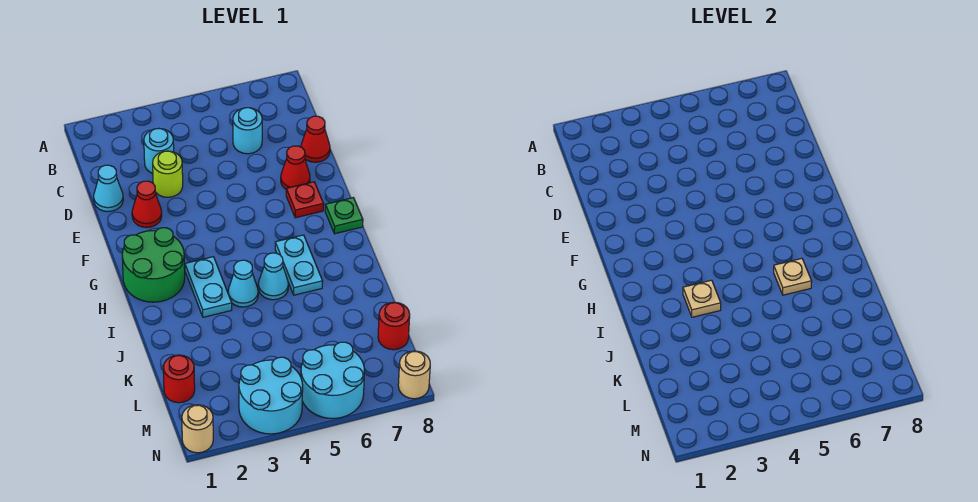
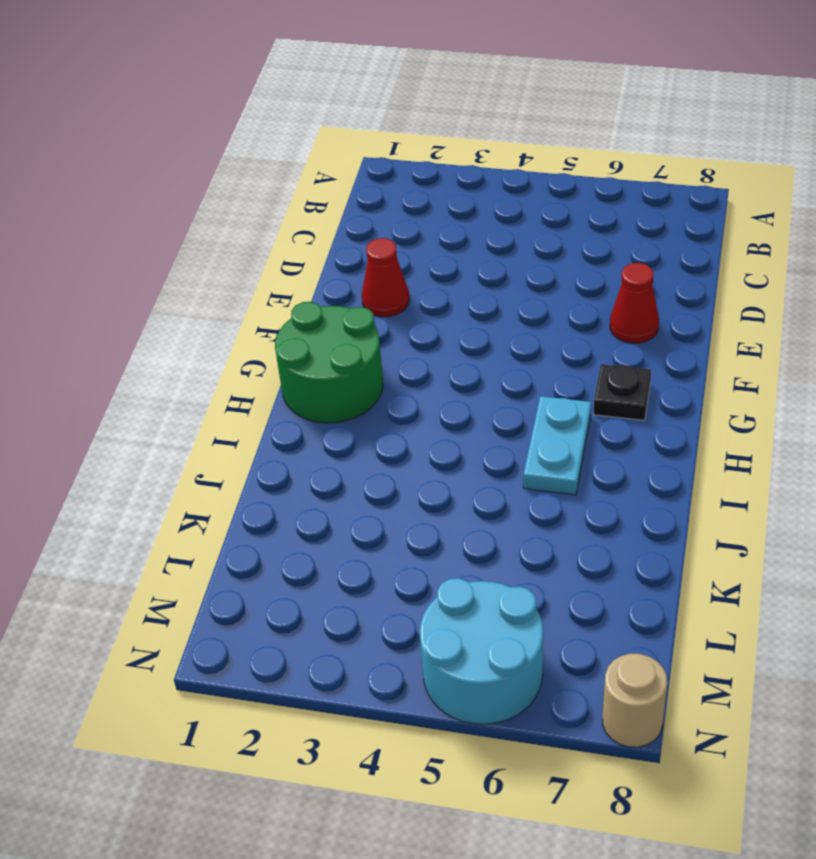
black 1x1 plate [594,364,651,420] -> none
none -> cyan 1x1 round brick [144,129,174,173]
none -> cyan 1x1 round brick [233,108,262,154]
none -> cyan 1x1 cone [94,165,123,212]

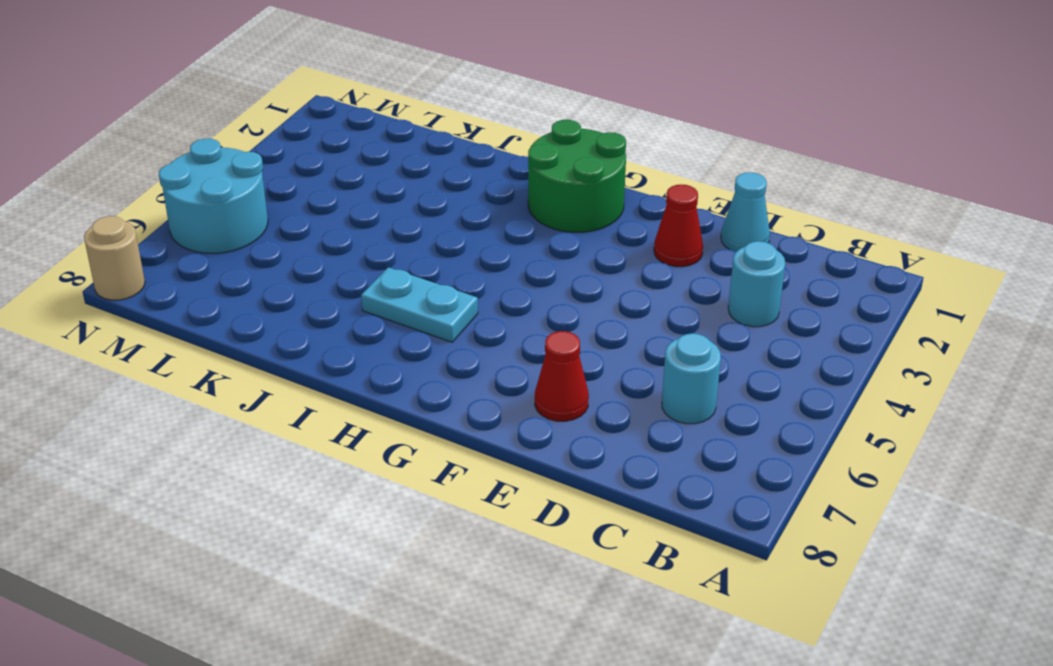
none -> lime 1x1 round brick [153,151,183,197]
none -> red 1x1 cone [301,116,330,162]
none -> red 1x1 plate [286,182,324,218]

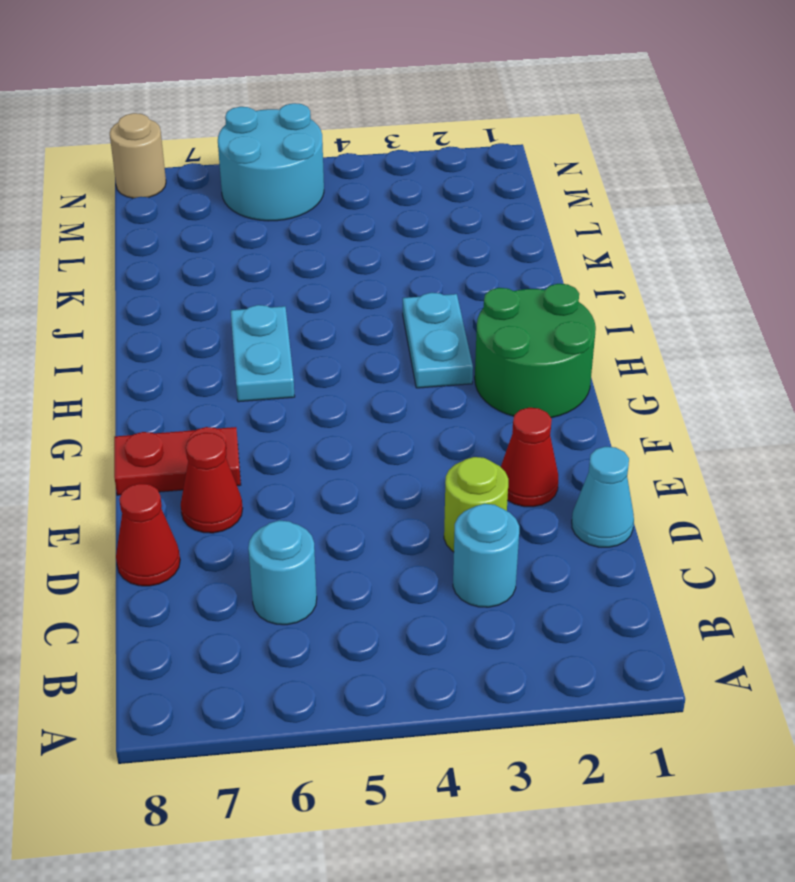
red 1x2 plate [114,427,241,495] -> red 1x1 plate [286,182,324,218]
none -> green 1x1 plate [325,198,363,234]
none -> cyan 1x1 cone [228,260,258,307]
none -> cyan 1x1 cone [258,253,288,300]

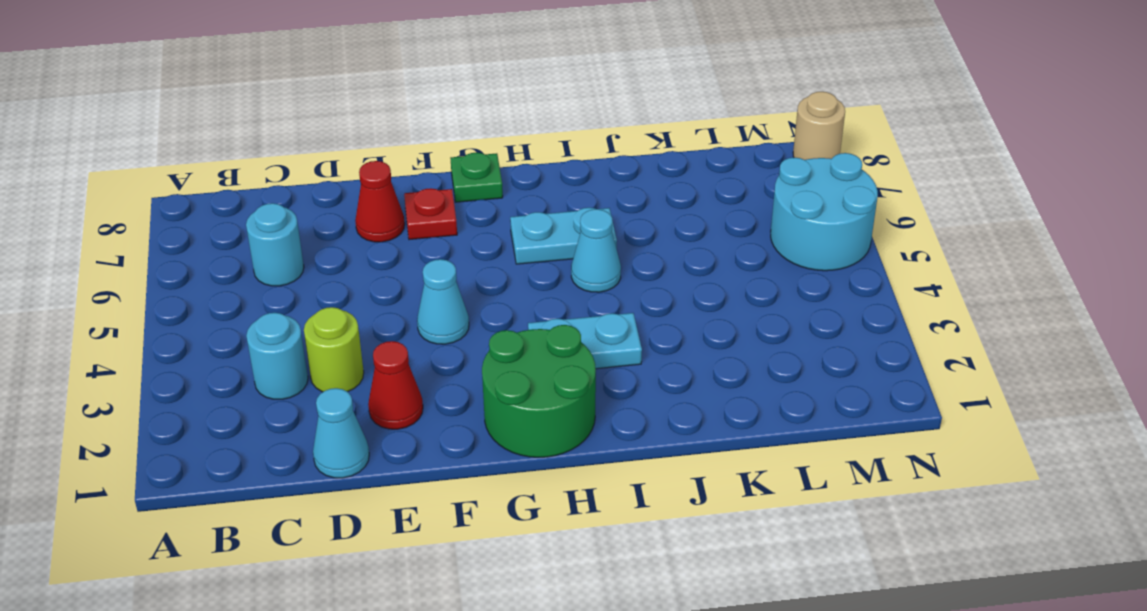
cyan 1x1 cone [417,259,469,344] -> cyan 1x1 cone moved to [228,260,258,307]
none -> red 1x1 cone [301,116,330,162]
none -> red 1x1 round brick [163,355,195,403]
none -> red 1x1 round brick [378,302,410,350]

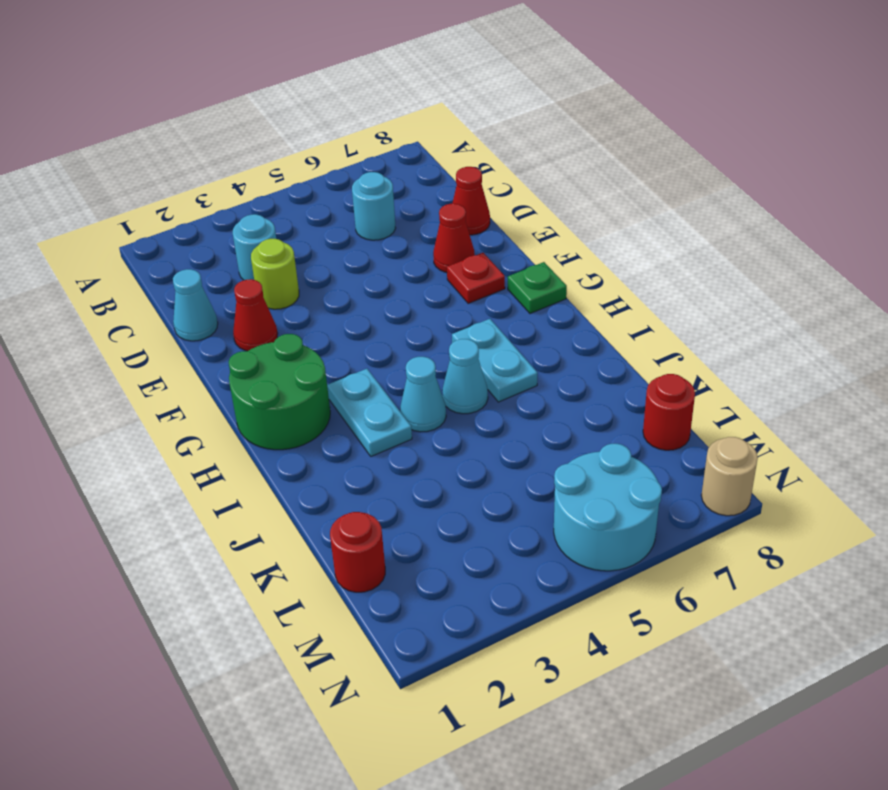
none -> cyan 2x2 round brick [239,357,303,434]
none -> tan 1x1 round brick [182,405,213,453]
none -> tan 1x1 plate [683,280,721,317]

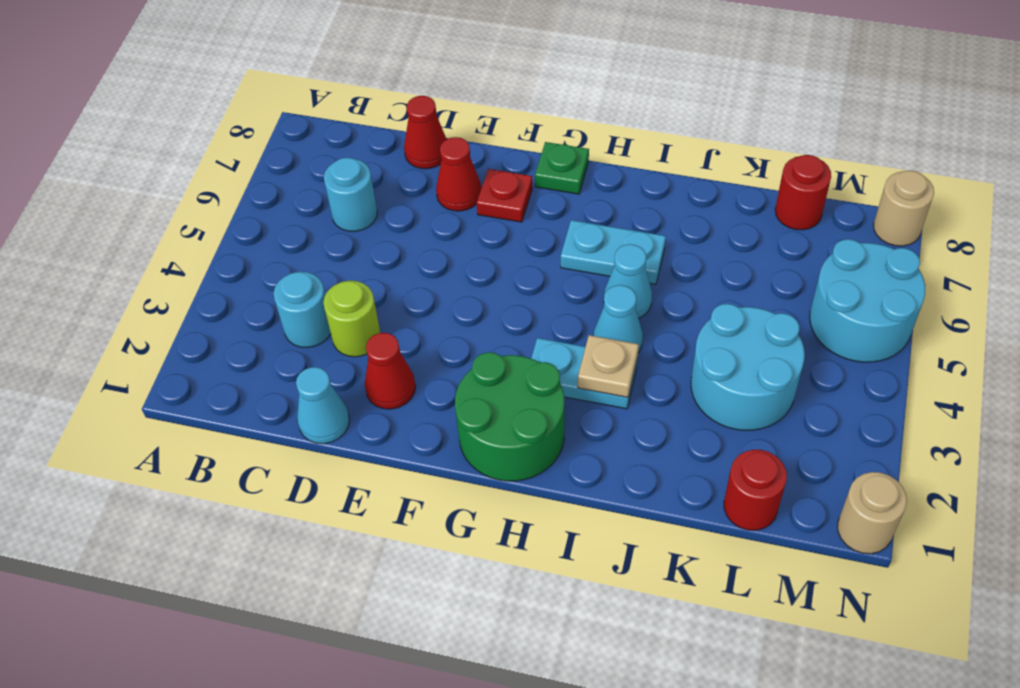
cyan 2x2 round brick [691,304,805,430] -> cyan 2x2 round brick moved to [239,357,303,434]
none -> tan 1x1 plate [774,259,812,295]

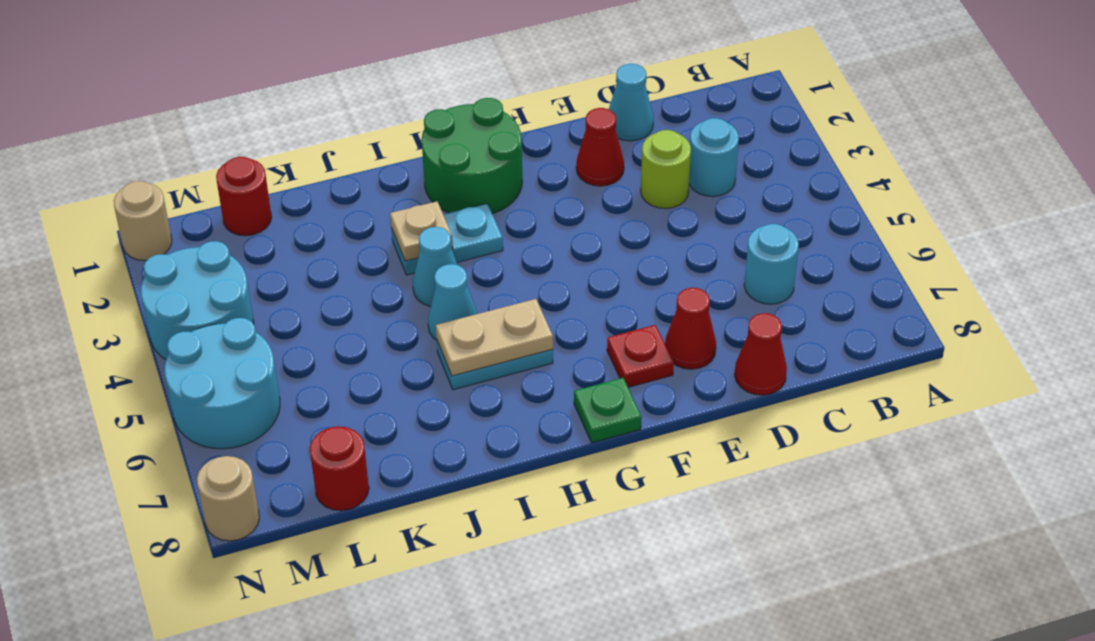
tan 1x2 plate [436,299,553,376] -> tan 1x1 plate [774,259,812,295]

